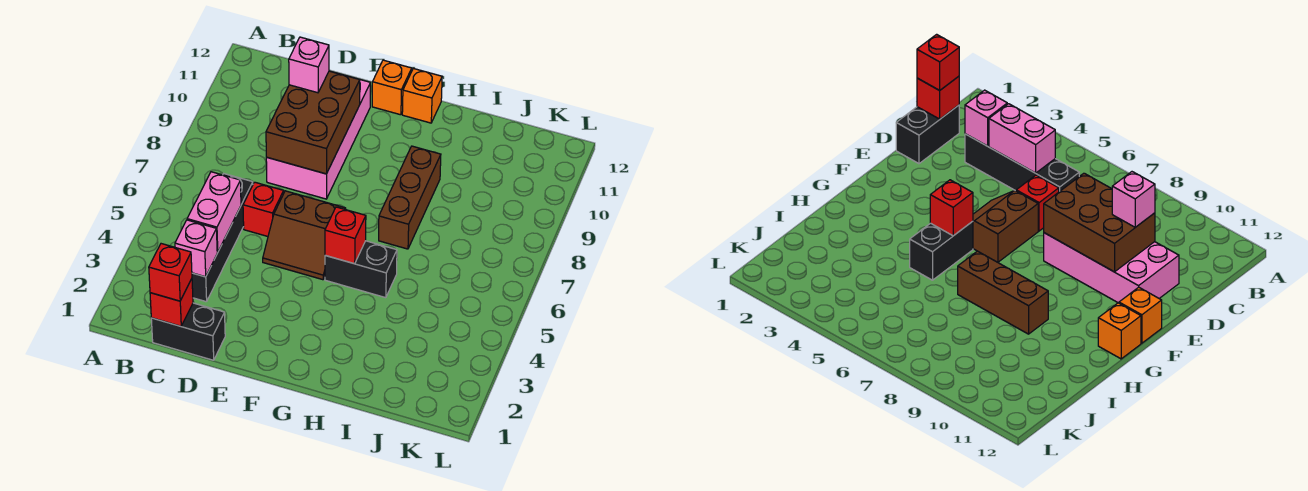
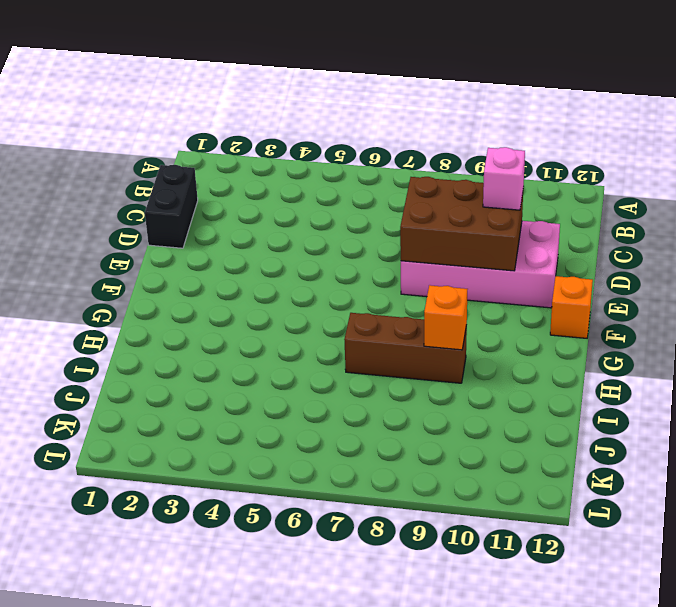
orange 1x1 brick [424,285,467,350] -> orange 1x1 brick moved to [402,68,442,123]
none -> black 1x4 brick [192,174,253,302]
none -> red 1x1 brick [243,182,284,236]
none -> brown 2x2 slope [263,191,346,280]

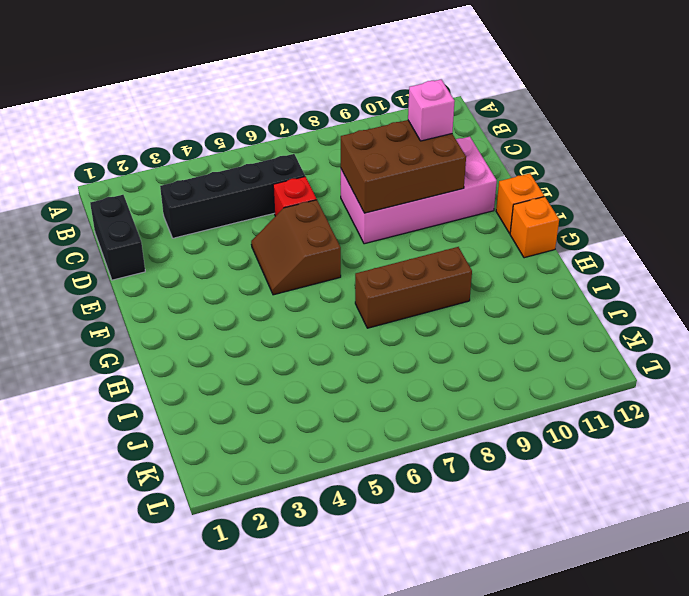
none -> black 1x2 brick [325,241,397,298]
none -> red 1x1 brick [150,279,193,326]
none -> pink 1x1 brick [175,220,217,277]

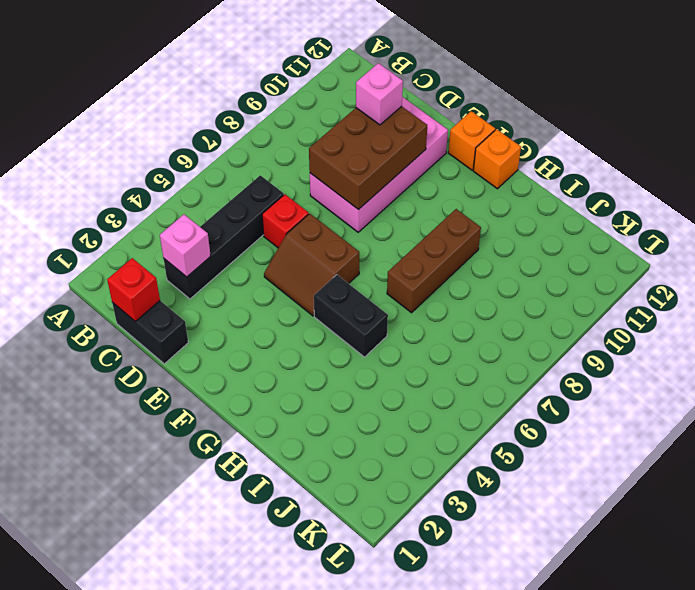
none -> pink 1x2 brick [187,172,241,252]
none -> red 1x1 brick [325,207,366,264]
none -> red 1x1 brick [149,244,192,301]

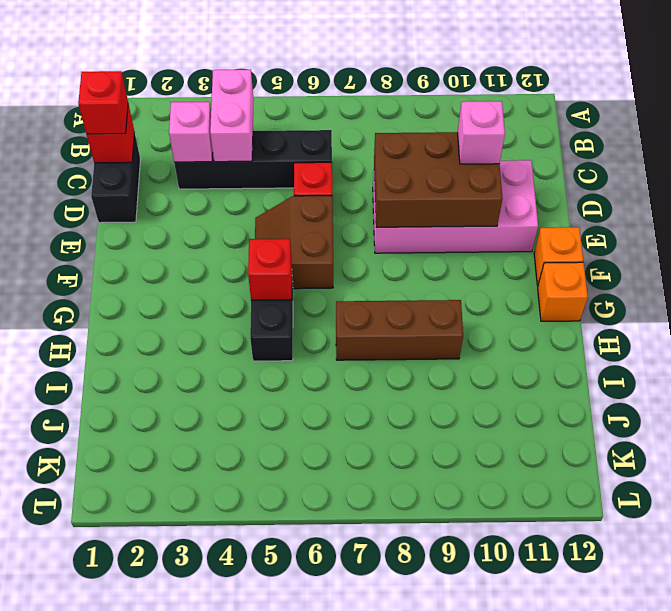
pink 1x2 brick [210,69,254,162] -> pink 1x2 brick turned to [187,172,241,252]

